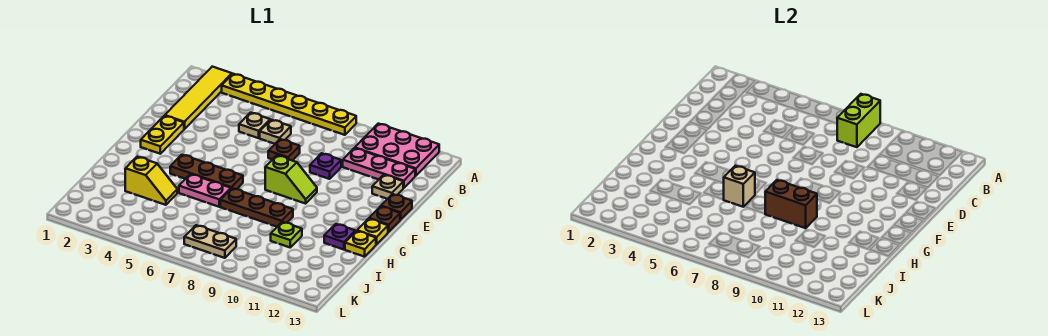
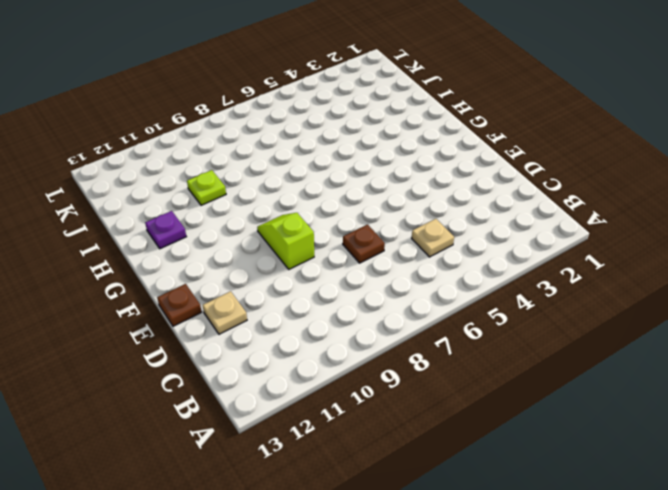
lime 1x2 slope [257,213,314,269] -> lime 1x2 slope turned to [265,155,317,204]
none -> yellow 1x4 tile [165,67,232,129]
none -> yellow 1x6 plate [222,74,356,135]
none -> pink 2x3 plate [355,124,439,176]

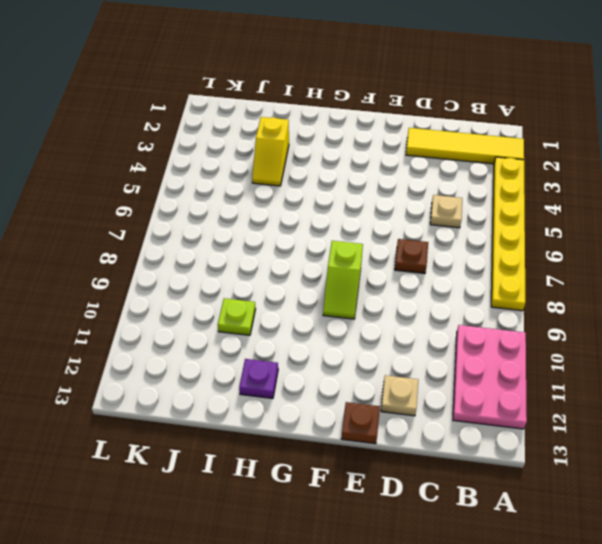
none -> tan 1x1 plate [260,120,291,144]
none -> pink 1x3 plate [343,148,415,188]
none -> purple 1x1 plate [310,153,341,179]

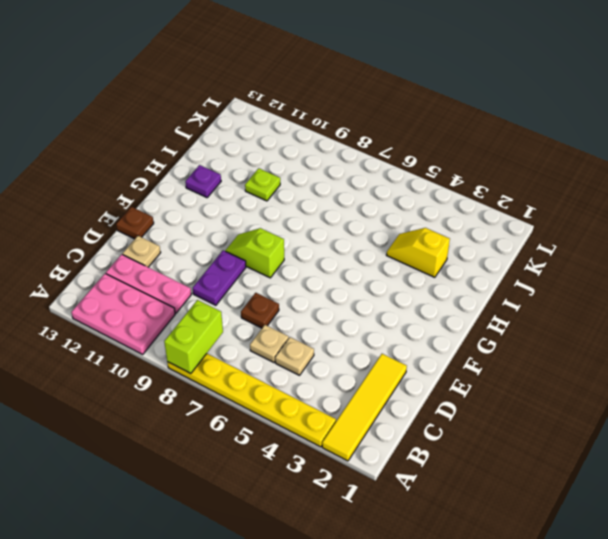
purple 1x2 plate [193,250,246,305] -> purple 1x1 plate [310,153,341,179]
none -> yellow 1x2 plate [141,116,184,154]
none -> brown 1x1 plate [369,206,400,232]
none -> brown 1x3 plate [170,155,243,189]

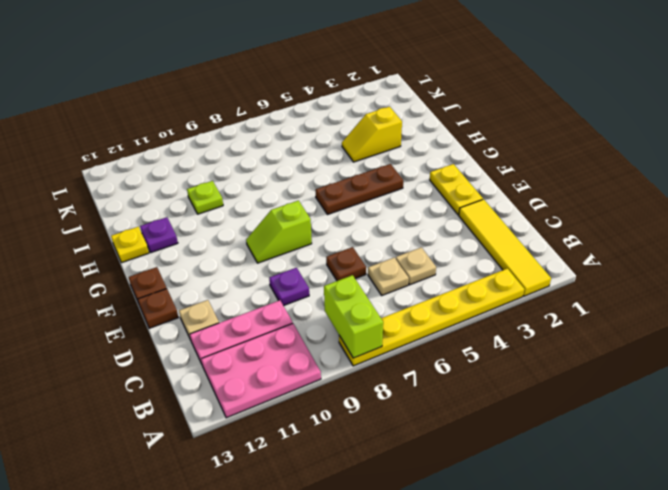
none -> yellow 1x1 plate [357,219,388,244]
none -> pink 1x2 plate [179,174,231,207]
none -> brown 1x3 plate [220,188,293,227]

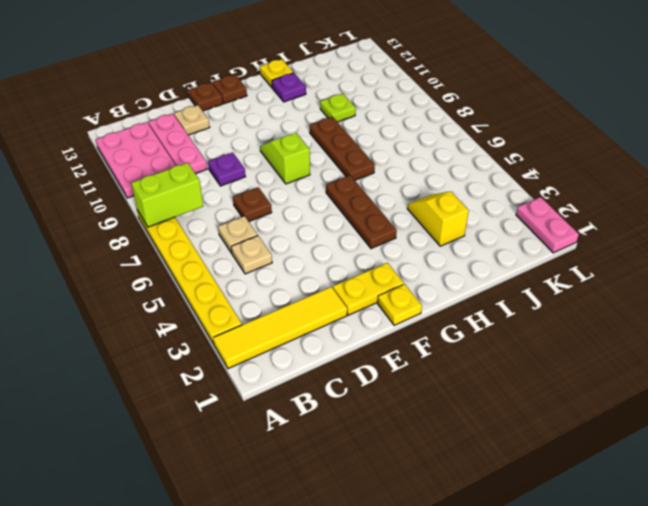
yellow 1x1 plate [378,284,422,325] -> yellow 1x1 plate moved to [357,219,388,244]
pink 1x2 plate [516,197,579,253] -> pink 1x2 plate moved to [179,174,231,207]
none -> tan 1x2 plate [184,225,236,258]
none -> tan 1x1 brick [724,166,755,207]
none -> brown 1x2 brick [765,180,817,228]

